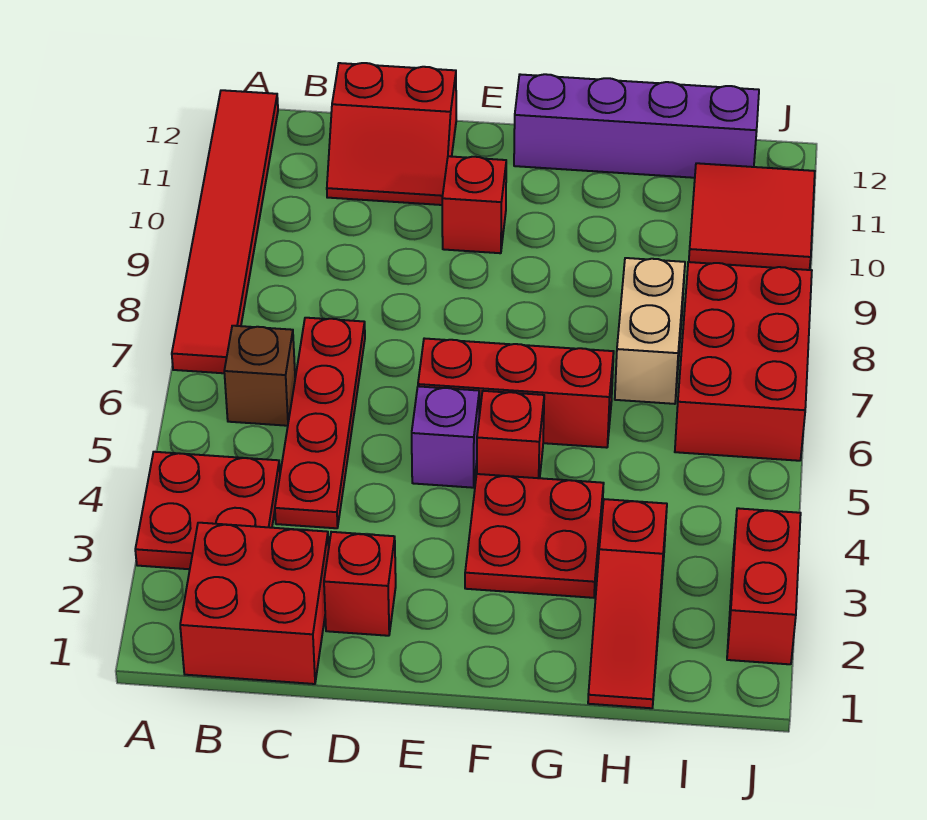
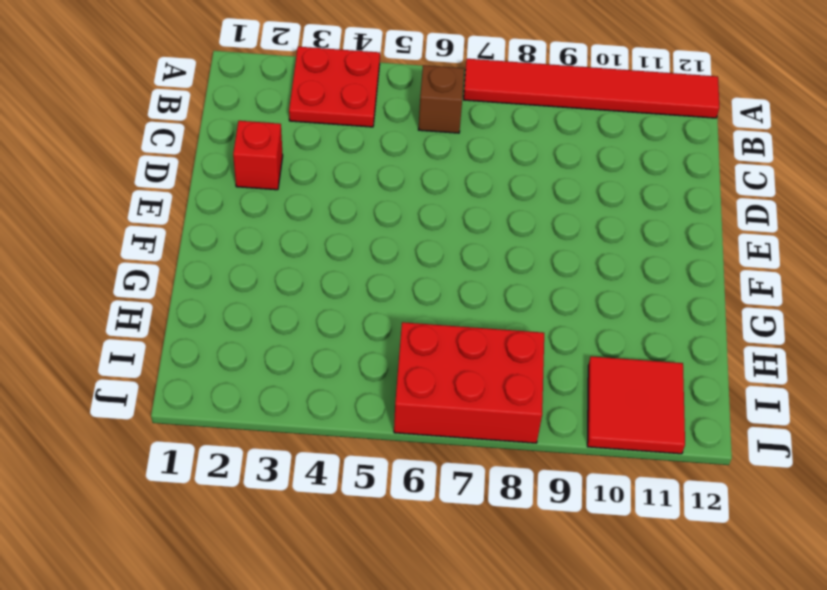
none -> red 2x2 brick [180,523,329,684]
none -> red 1x4 plate [275,318,365,528]
none -> red 2x2 slope [327,63,456,205]

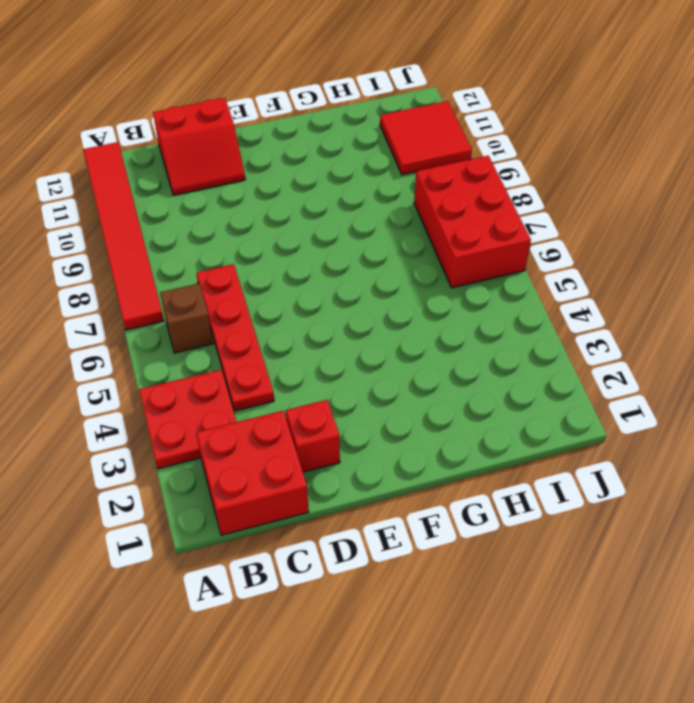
none -> purple 1x1 brick [412,386,479,488]
none -> red 1x3 brick [418,338,614,448]
none -> red 1x1 brick [442,156,506,253]

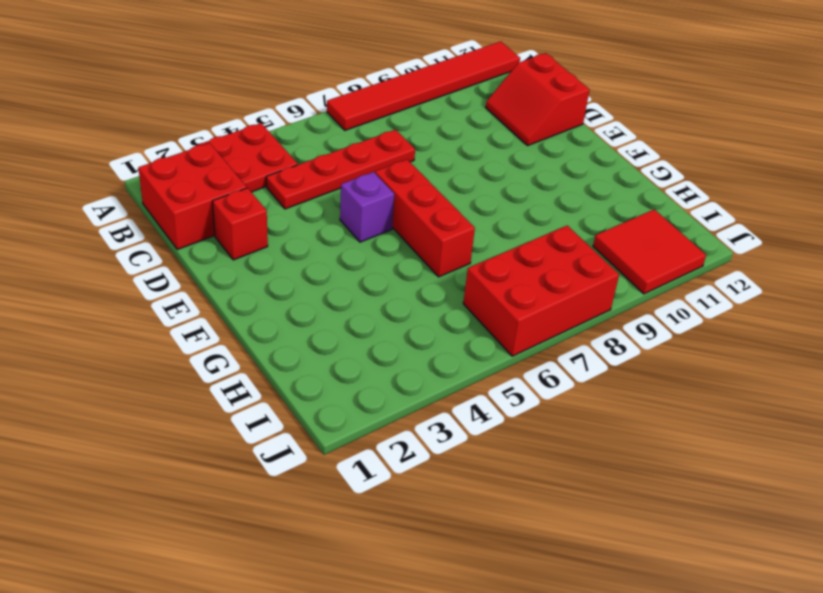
none -> brown 1x1 brick [224,326,295,426]
none -> red 1x1 brick [442,156,506,253]
none -> red 2x2 plate [465,474,604,598]

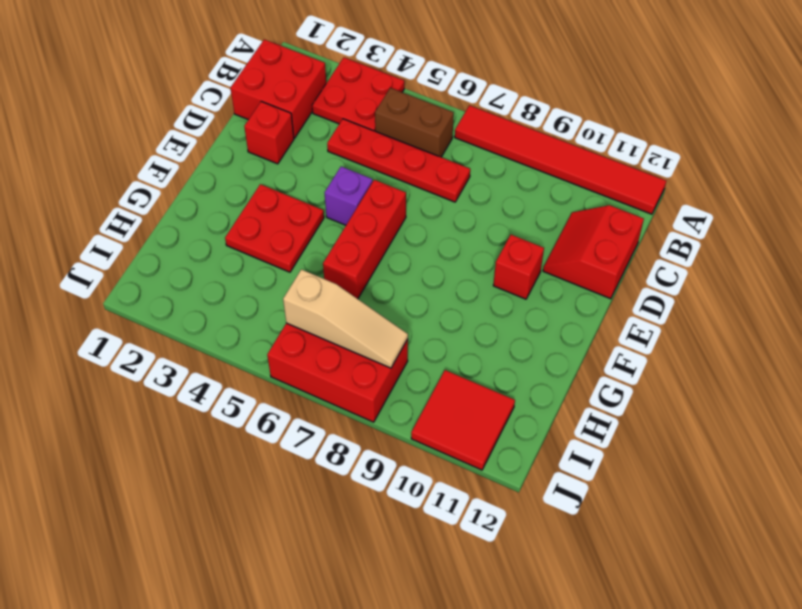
brown 1x2 brick [375,88,454,157] -> brown 1x1 brick [224,326,295,426]
tan 1x3 slope [283,269,408,368] -> none
none -> red 1x1 brick [477,391,544,478]
none -> purple 1x4 brick [514,74,759,178]
none -> red 1x3 slope [588,499,667,708]

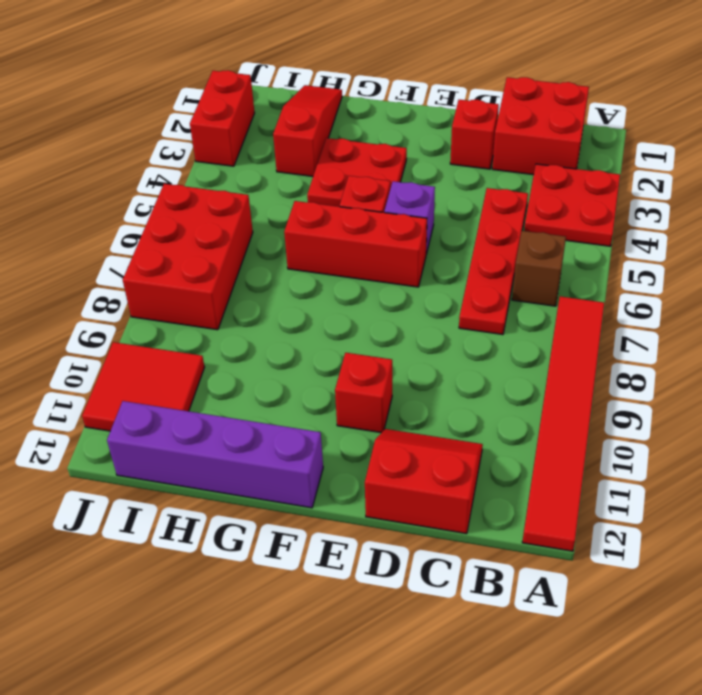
none -> tan 1x2 brick [615,258,685,404]

